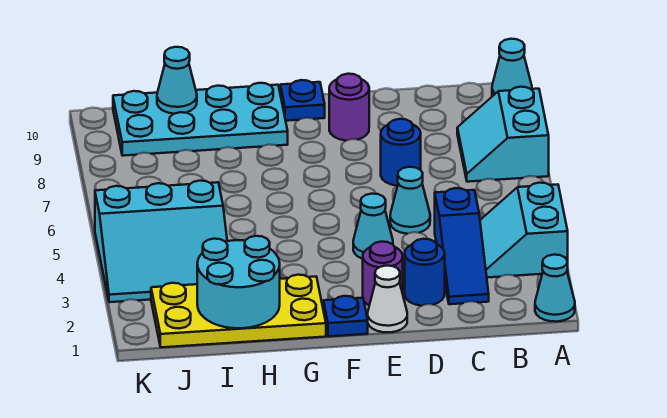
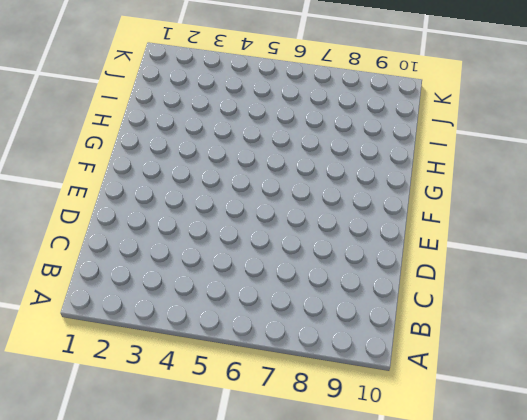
none -> cyan 1x1 cone [535,255,575,322]
none -> cyan 2x2 slope [480,183,568,278]
none -> cyan 2x2 slope [457,87,549,182]

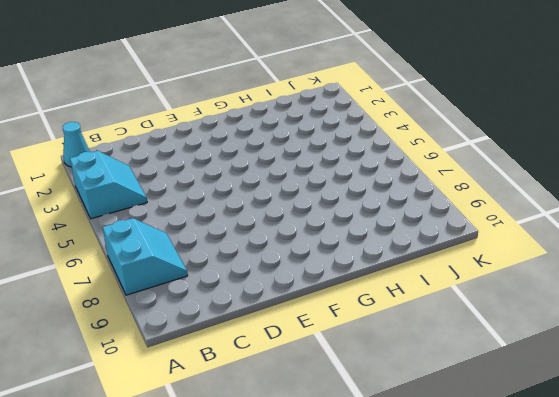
none -> cyan 1x1 cone [492,39,532,96]
none -> blue 1x3 slope [435,188,489,304]
none -> blue 1x1 round brick [405,239,445,306]

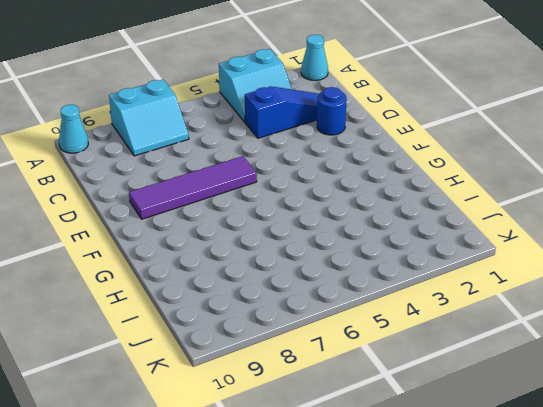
purple 1x4 tile [129,156,257,219] -> purple 1x1 round brick [329,74,369,141]
none -> cyan 1x1 cone [390,167,430,234]
none -> blue 1x1 round brick [381,119,421,186]
none -> white 1x1 cone [368,266,407,332]

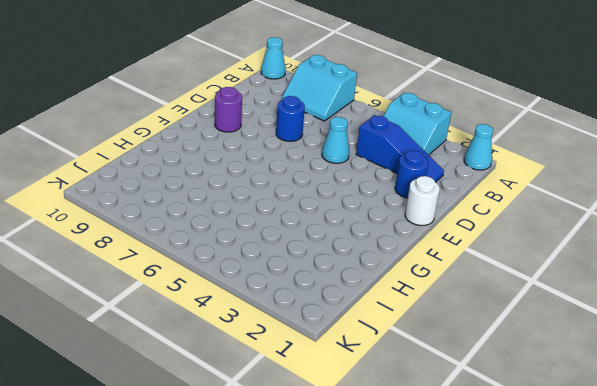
white 1x1 round brick [405,176,440,226] -> white 1x1 cone [368,266,407,332]
none -> purple 1x1 round brick [363,242,403,305]
none -> cyan 1x1 cone [353,194,393,259]
none -> blue 1x1 plate [323,296,368,337]

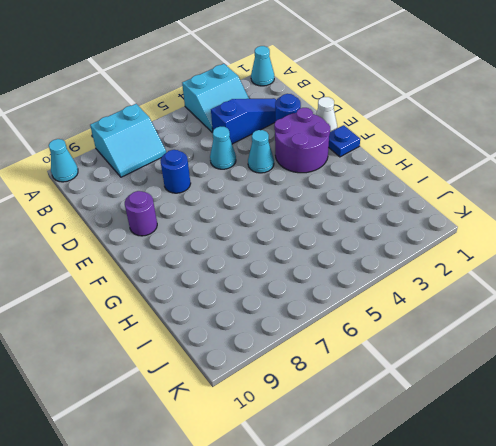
purple 2x2 round brick [274,108,330,173] -> purple 1x1 round brick [363,242,403,305]
none -> blue 1x1 plate [280,80,325,121]
none -> yellow 2x4 plate [151,275,326,347]
none -> cyan 2x4 plate [113,83,288,156]

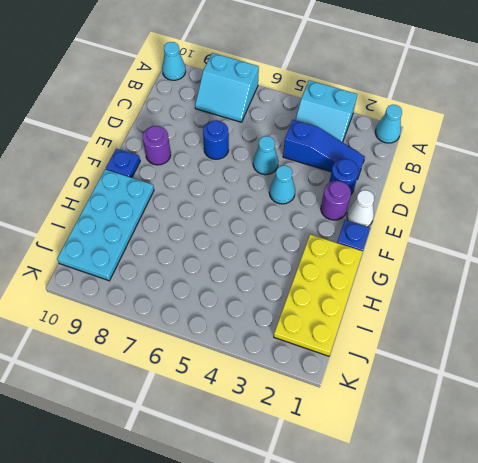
none -> cyan 3x3 slope [95,181,227,302]
none -> cyan 2x2 round brick [197,236,280,328]
none -> cyan 1x1 cone [157,47,197,114]

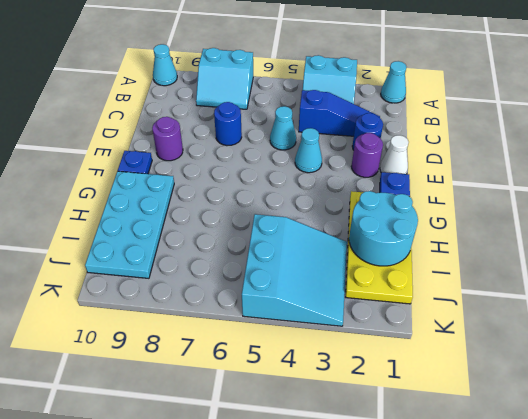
none -> cyan 1x1 cone [157,47,197,114]

